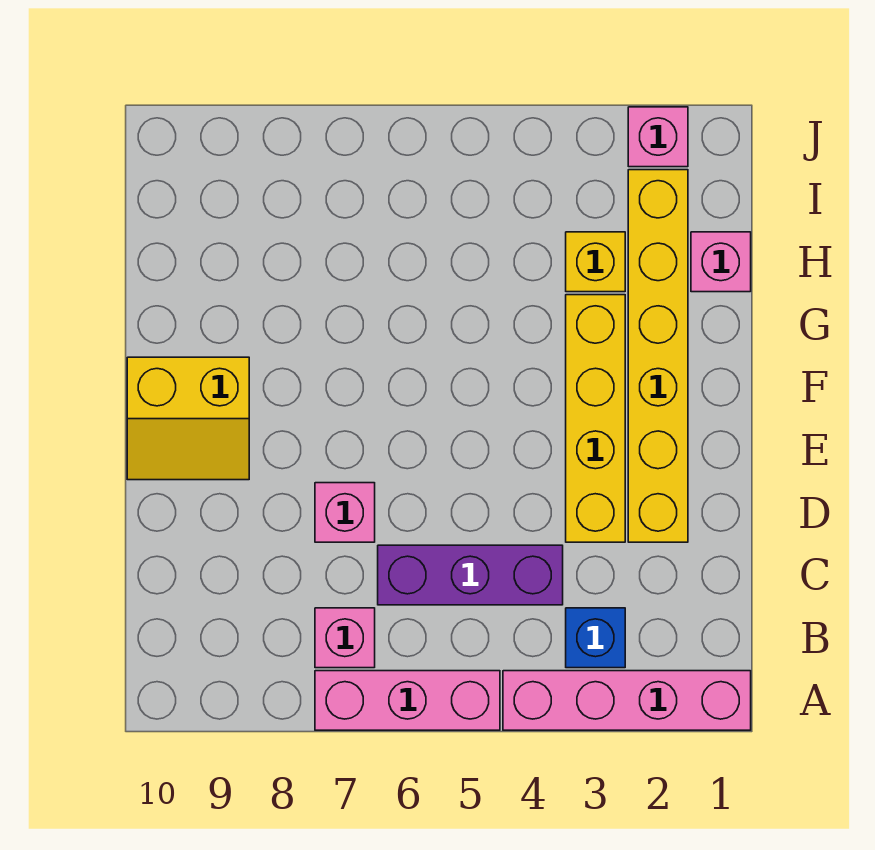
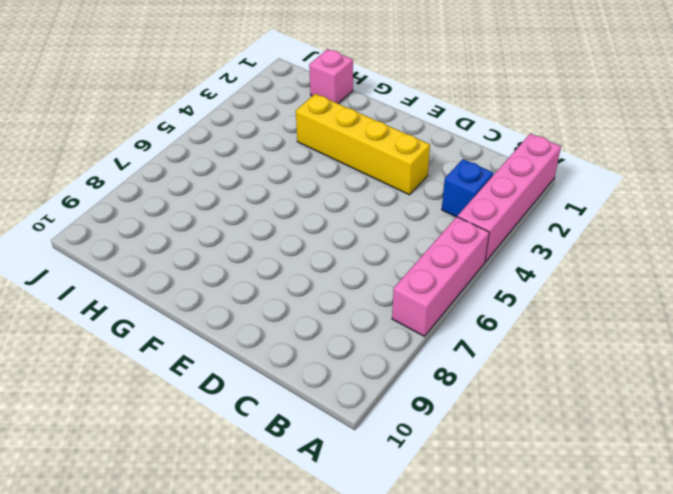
none -> pink 1x1 brick [315,608,375,668]
none -> purple 1x3 brick [378,545,563,605]
none -> yellow 1x6 brick [628,170,688,542]

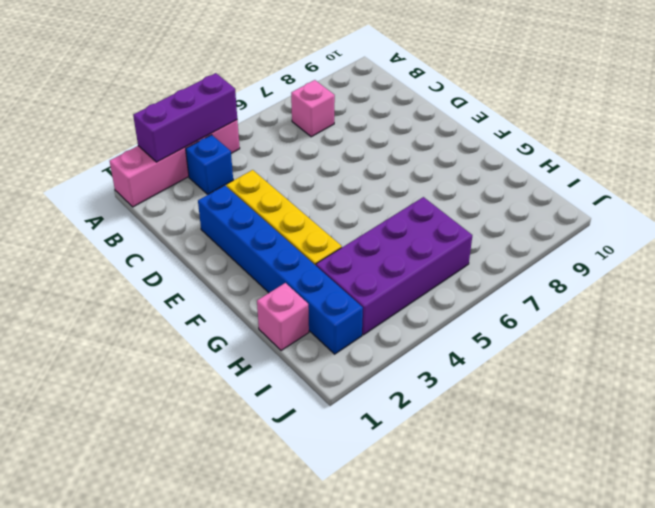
purple 1x3 brick [133,73,237,162] -> purple 1x3 brick moved to [378,545,563,605]
blue 1x6 brick [198,185,363,354] -> yellow 1x6 brick [628,170,688,542]
purple 2x4 brick [316,197,472,335] -> yellow 1x1 brick [566,232,625,292]
none -> pink 1x3 brick [315,671,500,730]
none -> pink 1x1 brick [315,483,375,542]
none -> yellow 2x2 slope [127,357,249,480]

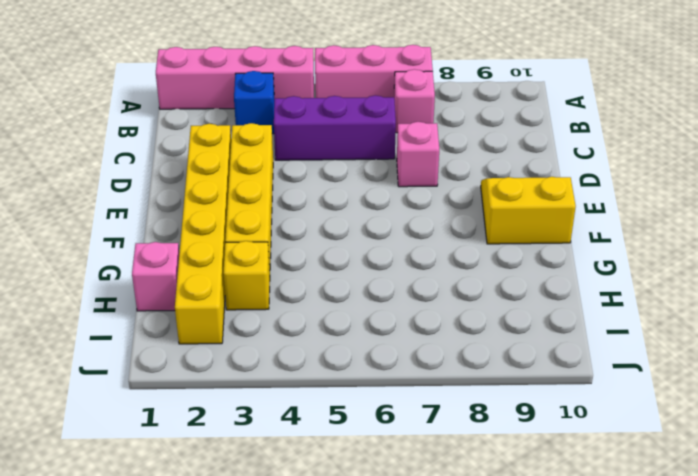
none -> pink 1x1 brick [628,107,688,167]

